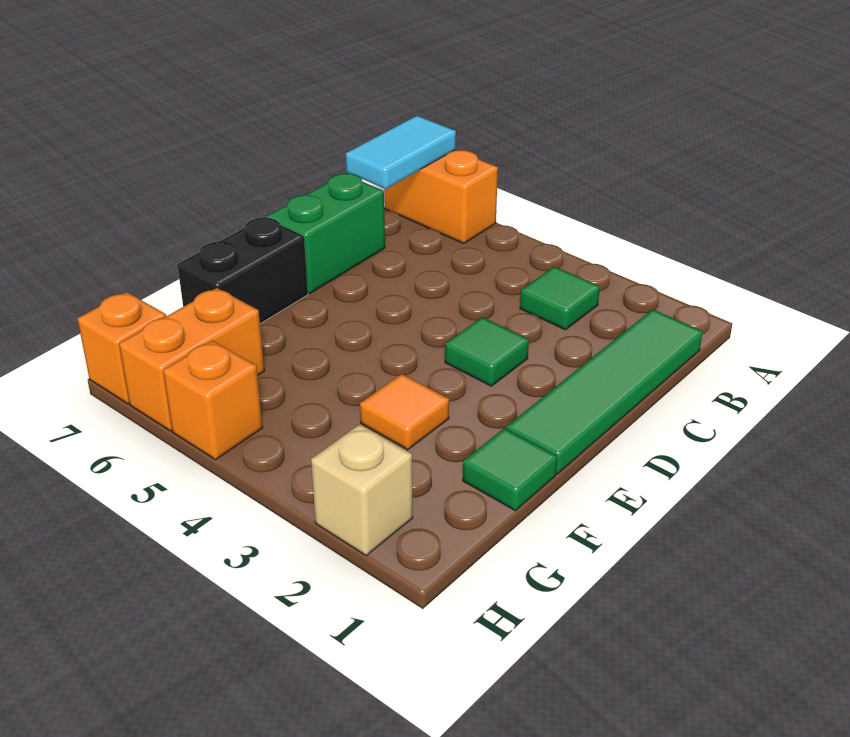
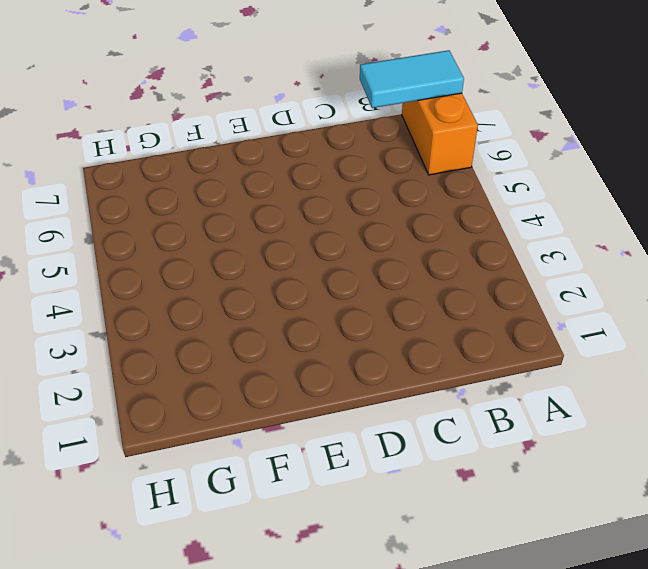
none -> green 1x4 tile [506,309,703,474]
none -> green 1x1 tile [520,267,600,330]
none -> green 1x2 brick [267,173,385,293]

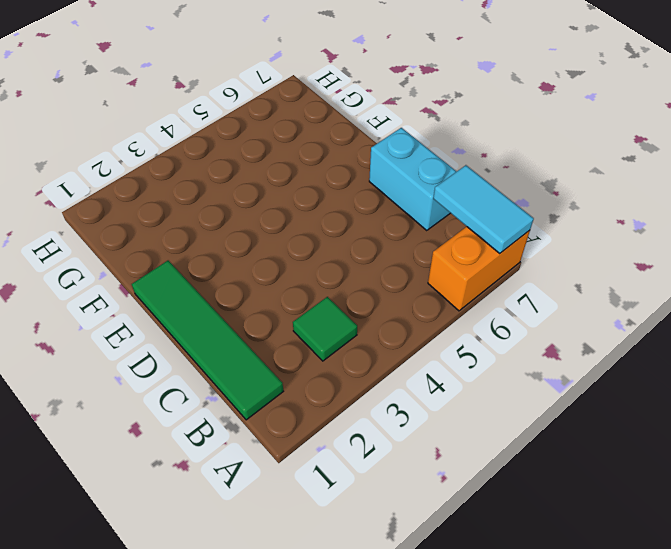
cyan 1x2 brick [369,128,457,231] -> green 1x2 brick [267,173,385,293]
none -> green 1x1 tile [445,317,529,386]
none -> black 1x2 brick [177,217,308,324]
none -> green 1x1 tile [463,428,557,510]

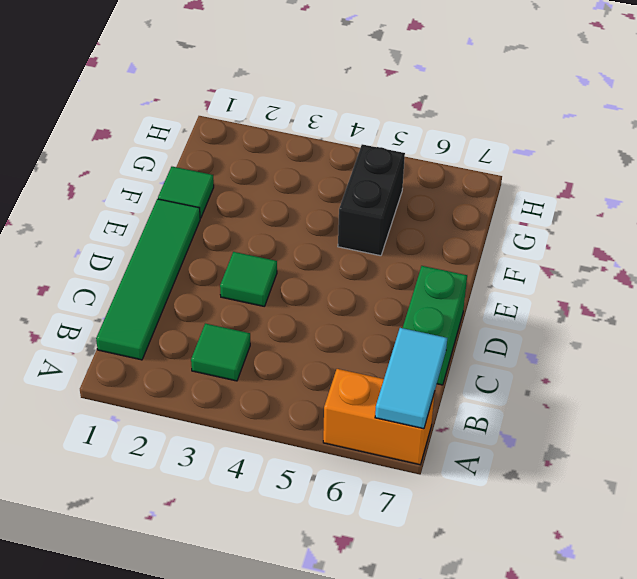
black 1x2 brick [338,144,405,256] -> black 1x2 brick moved to [177,217,308,324]
none -> orange 1x1 tile [360,374,449,450]
none -> orange 1x2 brick [119,288,264,431]
none -> tan 1x1 brick [311,424,413,555]

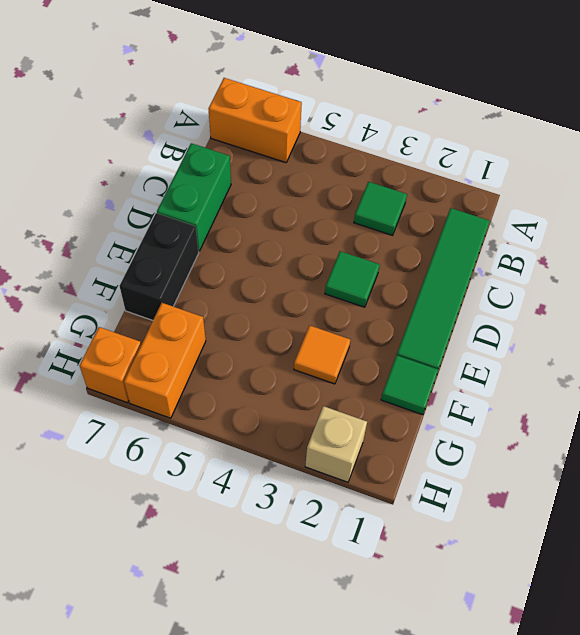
none -> orange 1x1 brick [163,341,263,460]
none -> cyan 1x2 tile [346,116,456,189]

